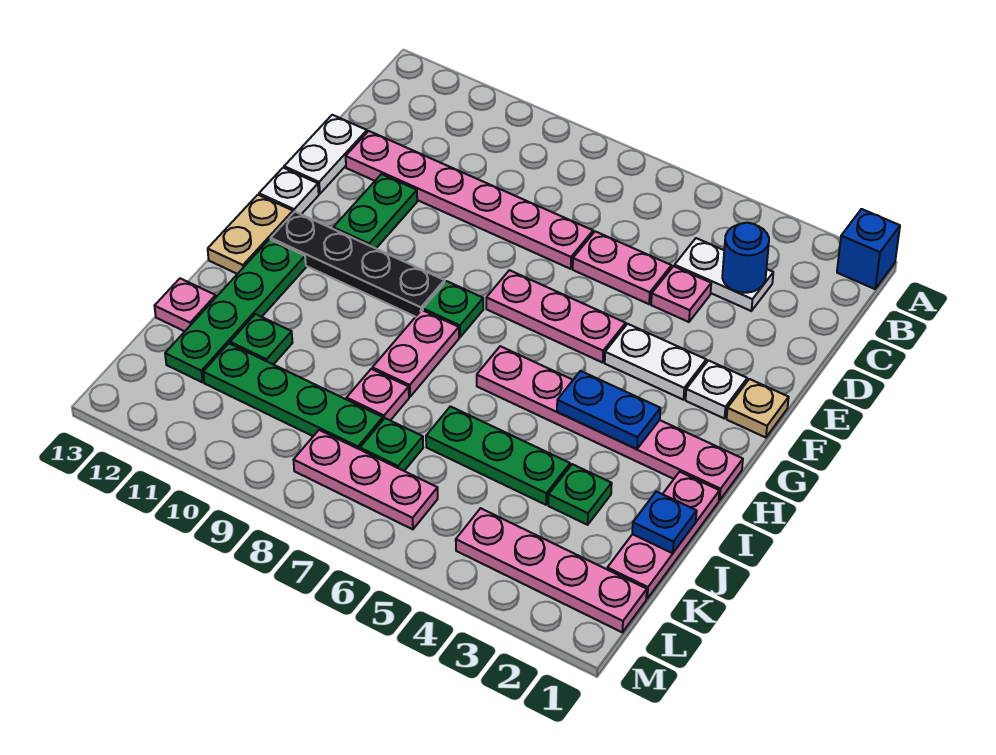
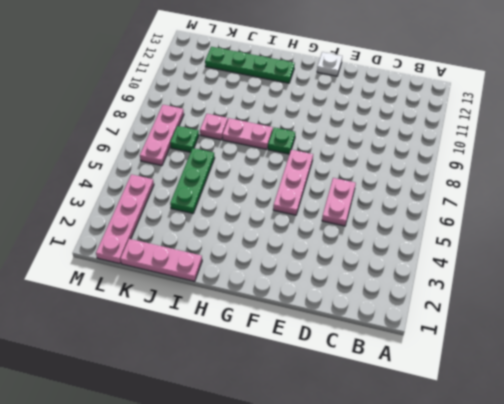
none -> blue 1x1 brick [837,209,900,289]
none -> white 1x2 plate [674,238,773,311]
none -> pink 1x1 plate [651,266,711,322]
none -> pink 1x6 plate [346,131,593,269]

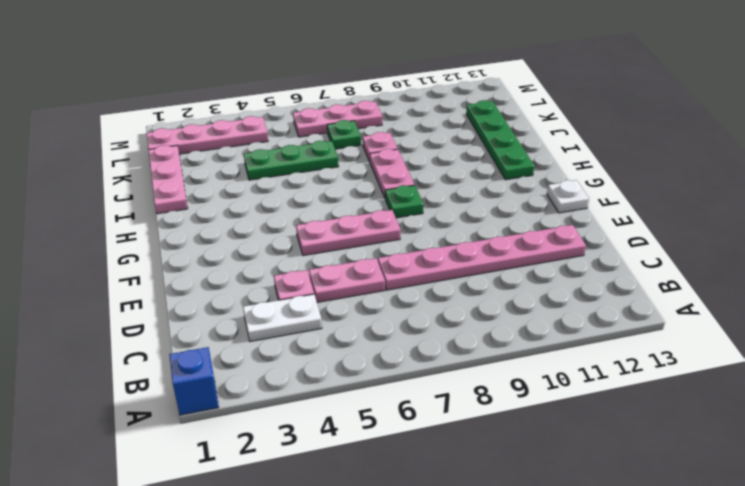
none -> white 1x2 plate [284,115,367,194]
none -> green 1x2 plate [333,174,417,248]
none -> tan 1x1 plate [727,379,789,438]
none -> white 1x1 plate [686,360,747,419]

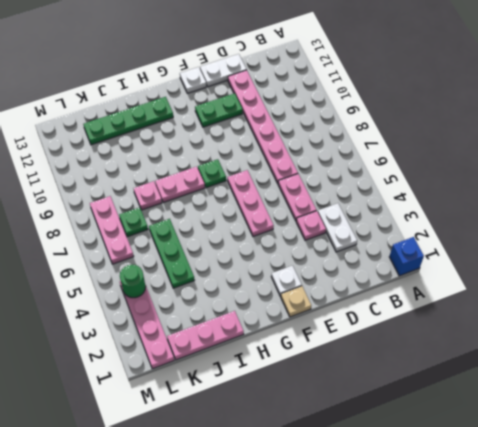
green 1x1 round brick [120,264,146,298] -> none
none -> white 1x2 plate [605,324,706,400]
none -> black 1x4 plate [271,212,445,317]
none -> tan 1x2 plate [208,195,293,274]
none -> pink 1x6 plate [477,346,743,500]

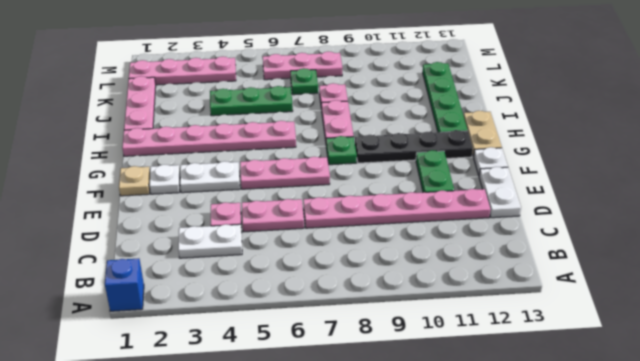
none -> green 1x1 plate [548,464,612,525]
none -> green 1x1 plate [230,314,292,365]
none -> pink 1x1 plate [155,278,216,331]
none -> green 1x4 plate [203,344,383,449]

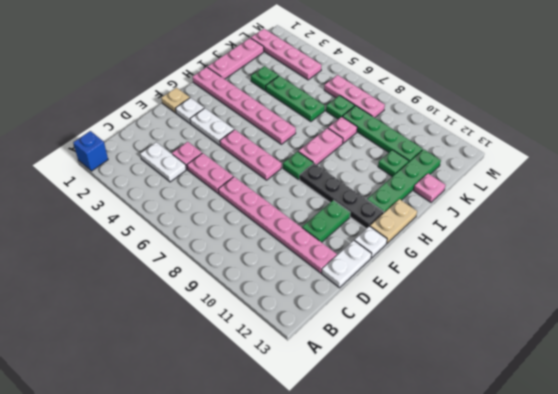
none -> blue 1x1 round brick [722,223,769,293]
none -> blue 1x2 plate [557,371,660,449]
none -> blue 1x1 plate [632,491,697,553]

